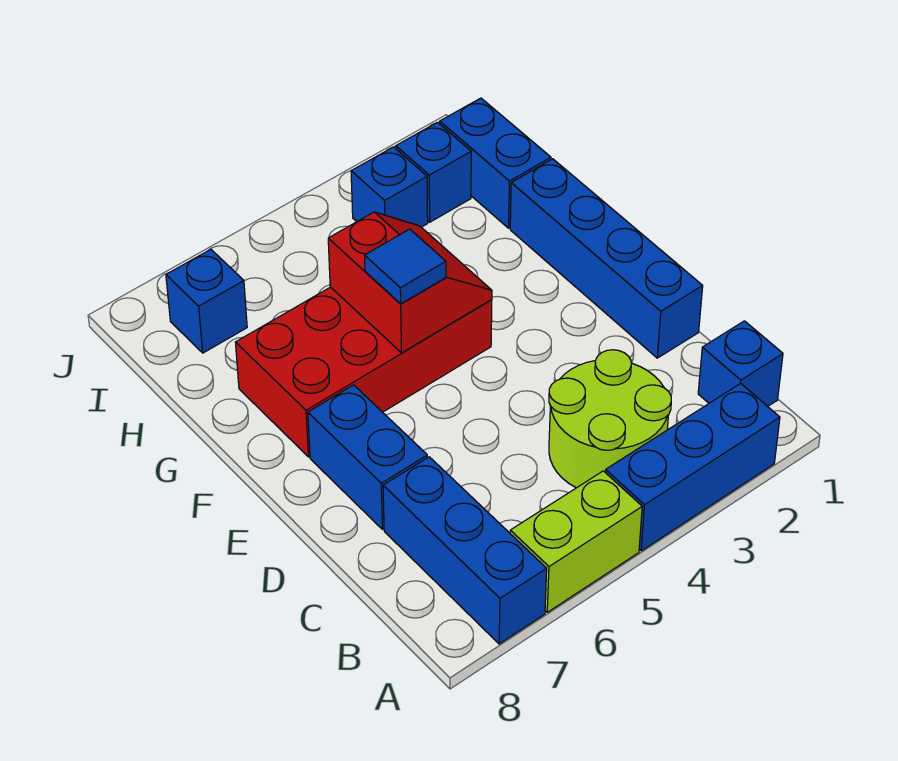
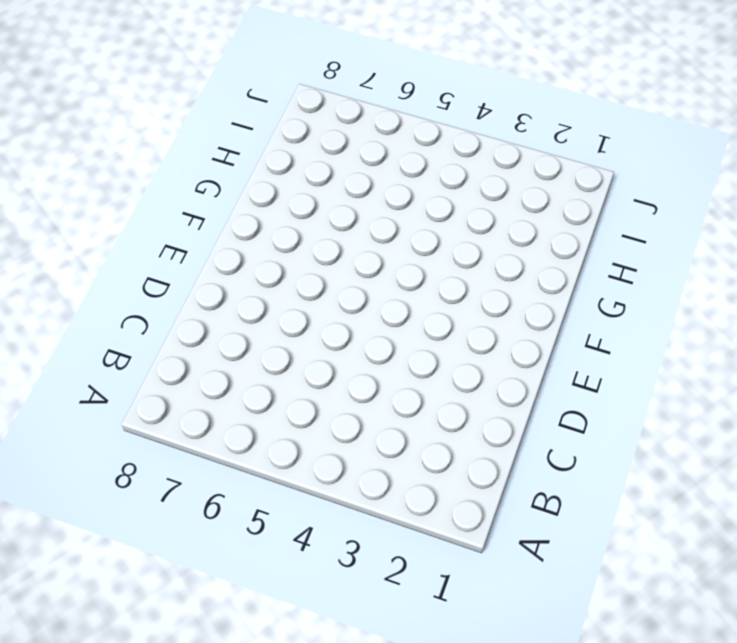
none -> blue 1x3 brick [605,383,780,551]
none -> lime 1x2 brick [510,471,642,612]
none -> blue 1x3 brick [383,457,547,644]

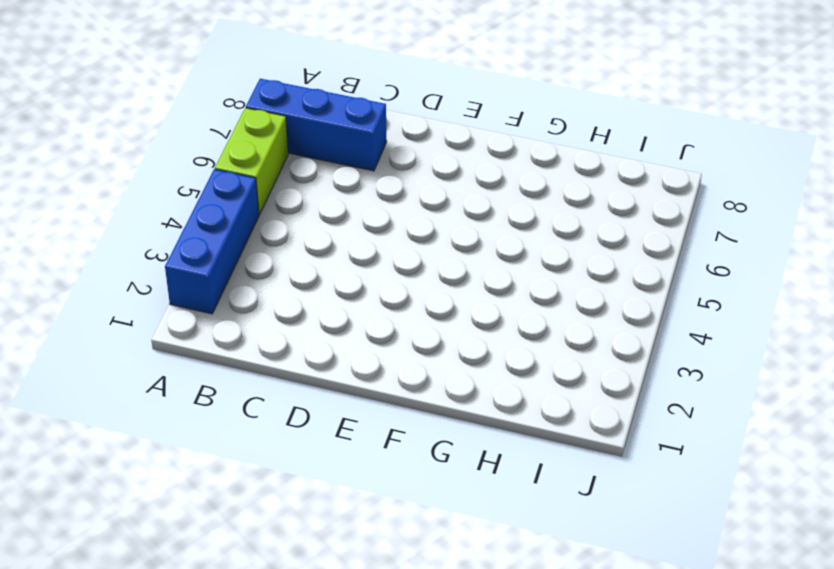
none -> blue 1x1 brick [698,321,783,406]
none -> lime 2x2 round brick [549,350,671,488]
none -> blue 1x4 brick [510,159,703,358]

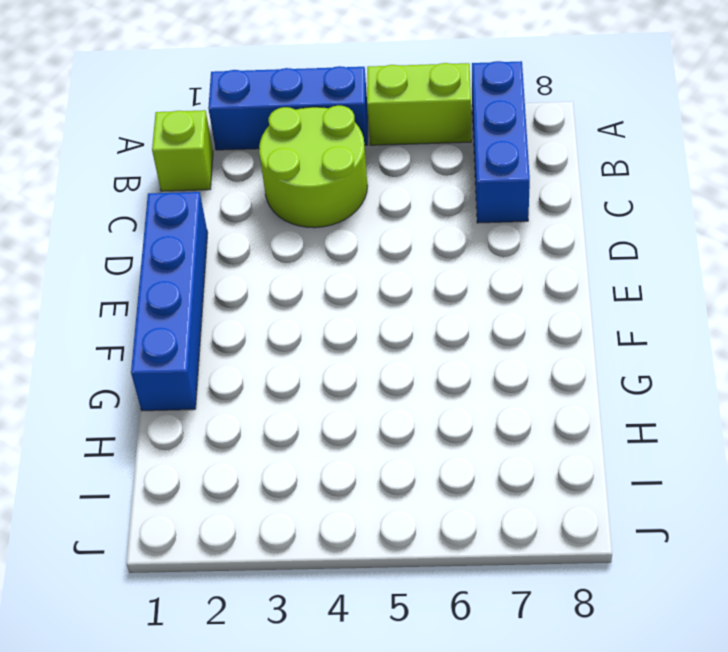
lime 1x1 brick [152,110,213,191] -> blue 1x1 brick [698,321,783,406]
none -> blue 1x2 brick [308,385,427,529]
none -> red 2x4 brick [235,287,492,457]
none -> blue 1x2 brick [440,98,551,228]

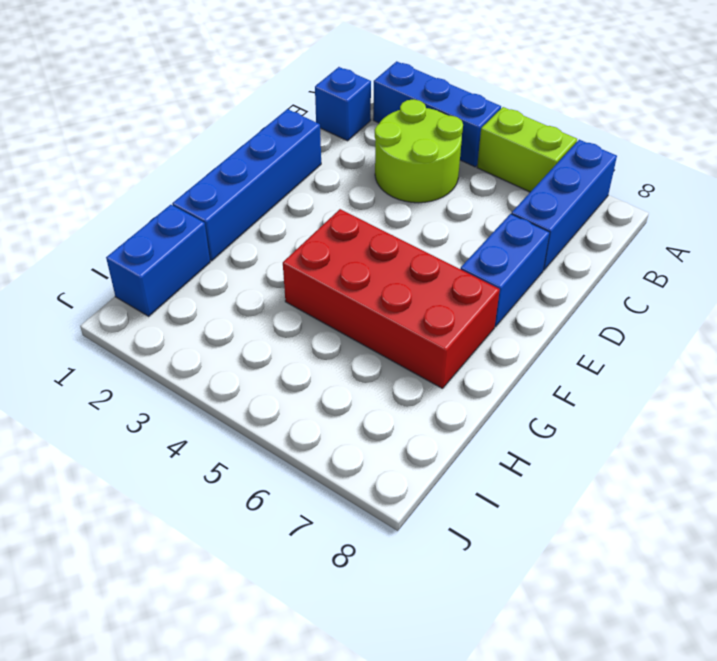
none -> blue 1x1 brick [396,122,471,222]
none -> blue 1x1 brick [351,147,428,227]
none -> blue 1x1 brick [166,249,247,353]

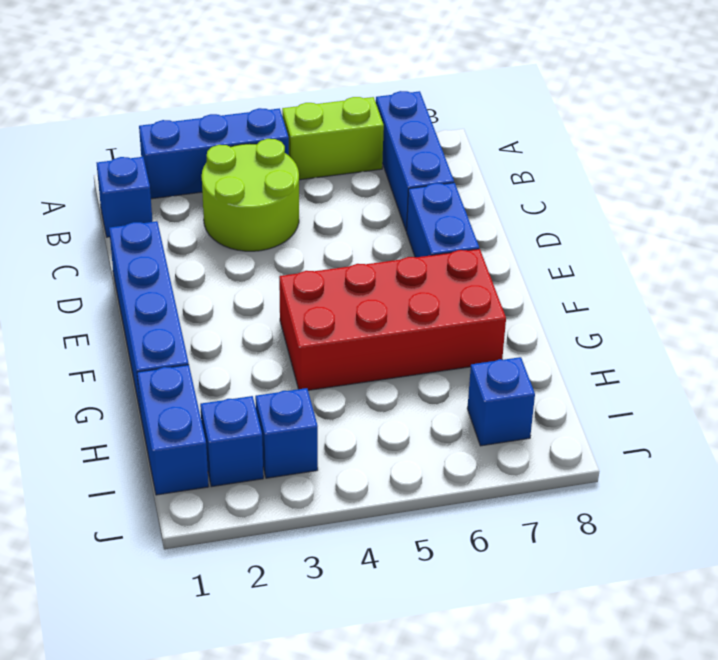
none -> red 2x2 slope [328,212,492,353]
none -> blue 1x1 tile [365,229,446,304]

